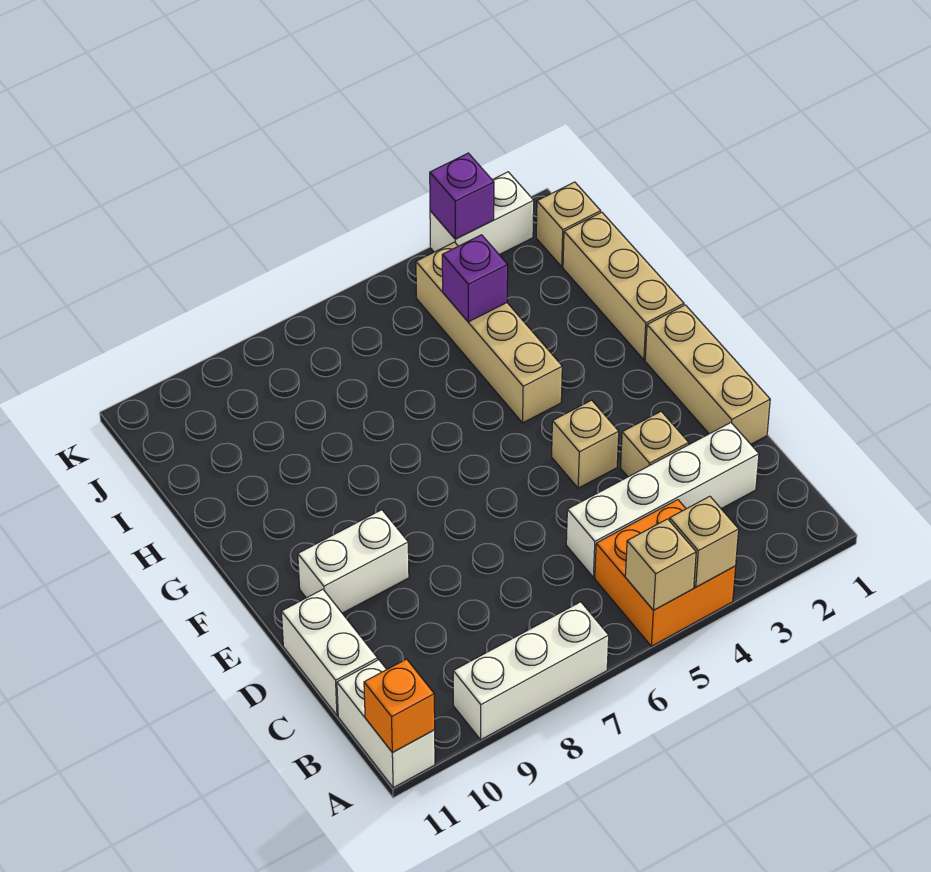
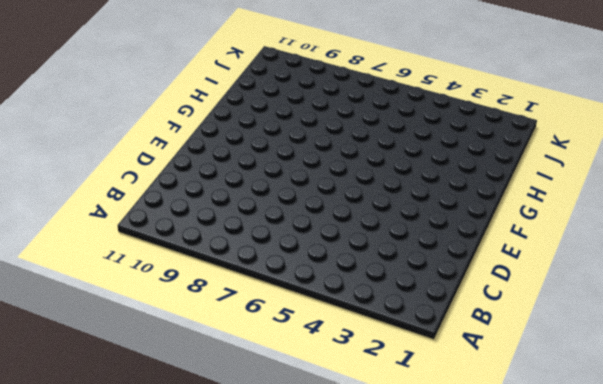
none -> orange 2x2 brick [595,500,736,646]
none -> white 1x3 brick [453,602,609,740]
none -> white 1x2 brick [337,660,435,788]

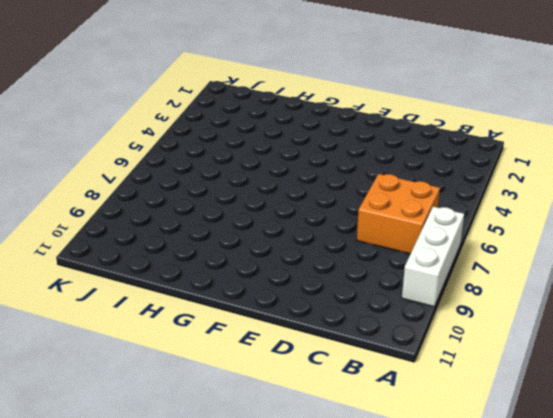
orange 2x2 brick [357,174,440,254] -> orange 2x2 brick moved to [595,500,736,646]
none -> white 1x2 brick [337,660,435,788]
none -> white 1x4 brick [566,423,759,577]
none -> white 1x2 brick [281,589,378,715]

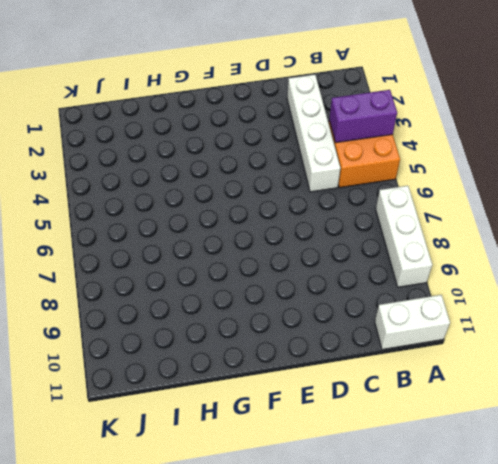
purple 1x2 brick [329,90,397,143] -> tan 1x1 brick [670,496,739,587]
none -> white 1x2 brick [281,589,378,715]
none -> tan 1x3 brick [645,305,770,444]
none -> tan 1x1 brick [621,411,689,477]

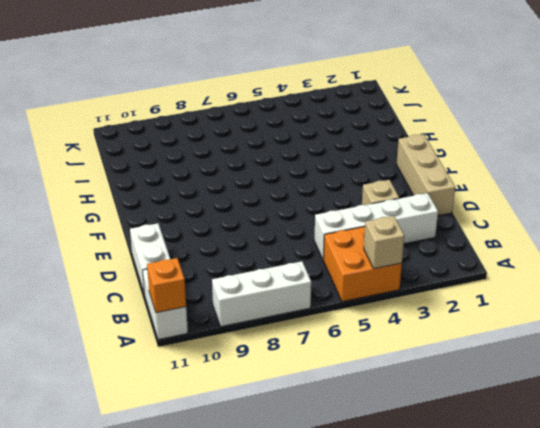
none -> tan 1x1 brick [552,400,619,488]
none -> white 1x2 brick [298,510,409,613]
none -> tan 1x3 brick [563,212,684,360]

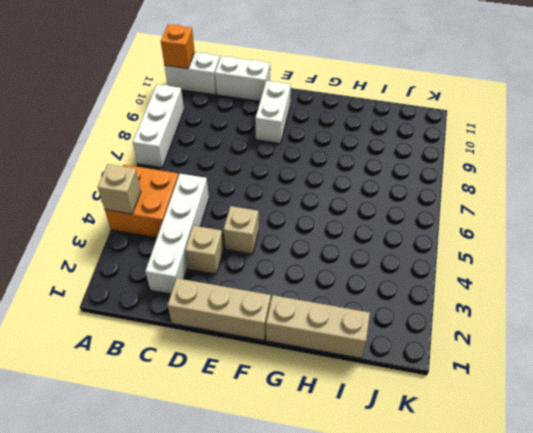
none -> tan 1x4 brick [416,242,562,423]
none -> tan 1x1 brick [536,182,601,267]
none -> white 1x2 brick [430,172,534,255]

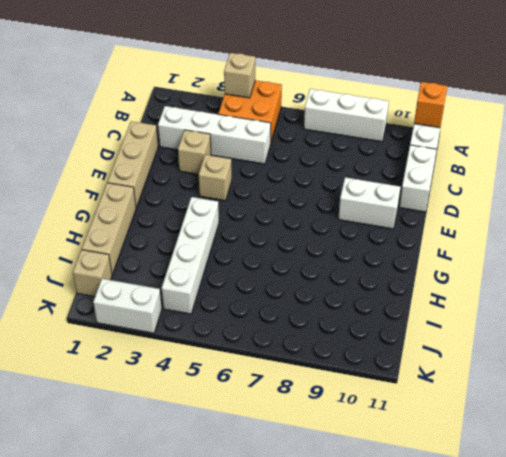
white 1x4 brick [162,197,219,314] -> tan 1x4 brick [416,242,562,423]
none -> tan 1x1 brick [625,519,696,610]
none -> purple 1x1 brick [442,235,508,322]
none -> purple 1x1 brick [430,153,494,239]

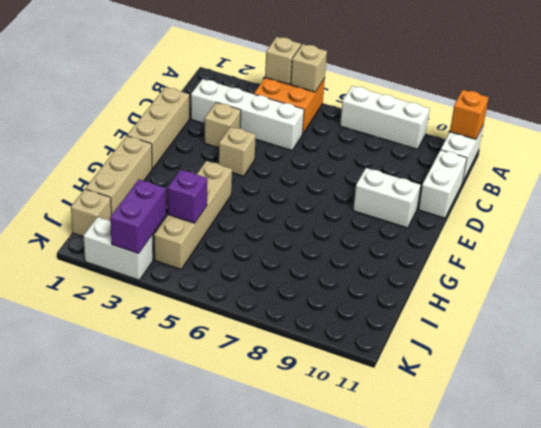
purple 1x2 brick [110,179,166,254] -> purple 1x1 brick [430,153,494,239]

